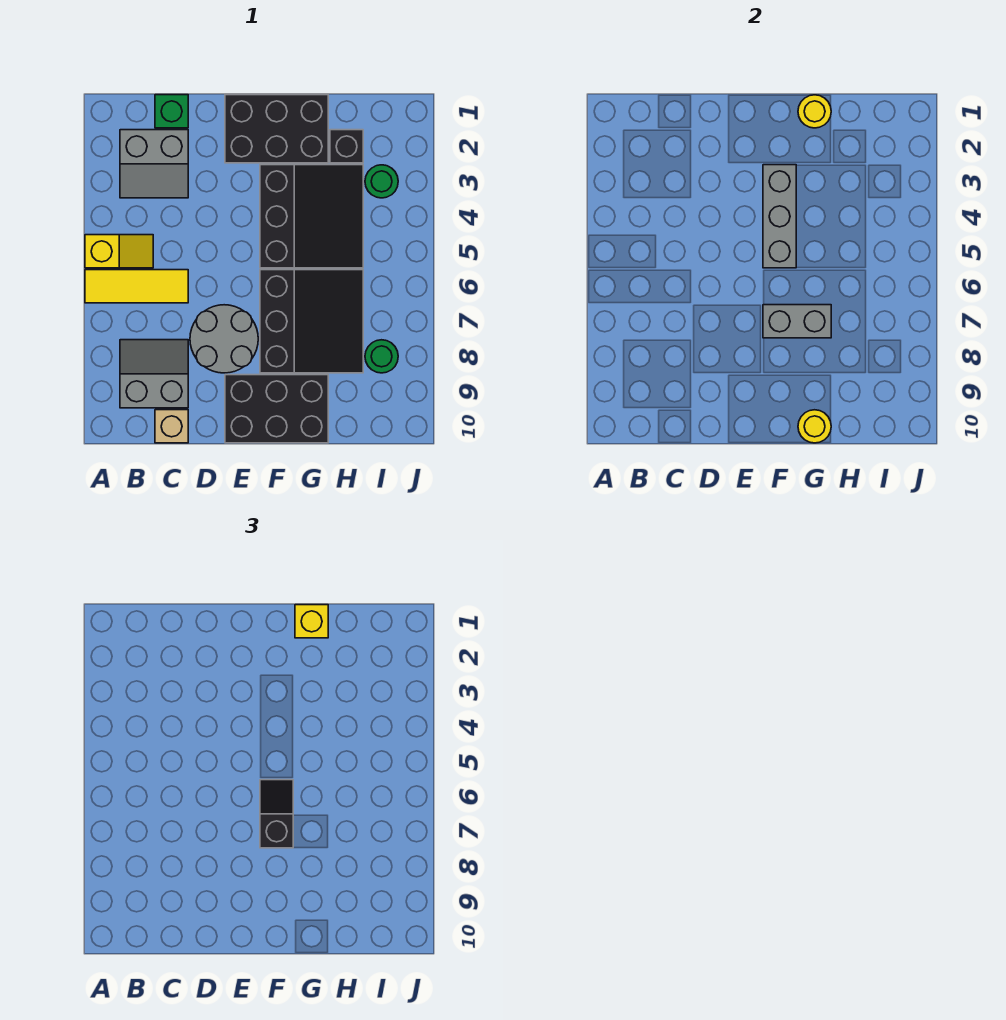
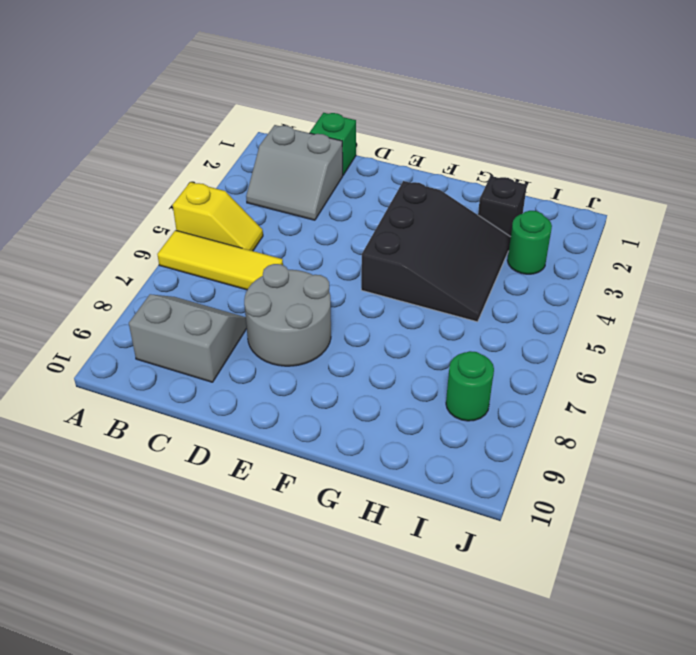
none -> tan 1x1 brick [155,410,188,443]
none -> black 2x3 brick [225,95,328,163]
none -> black 2x3 brick [225,375,328,443]

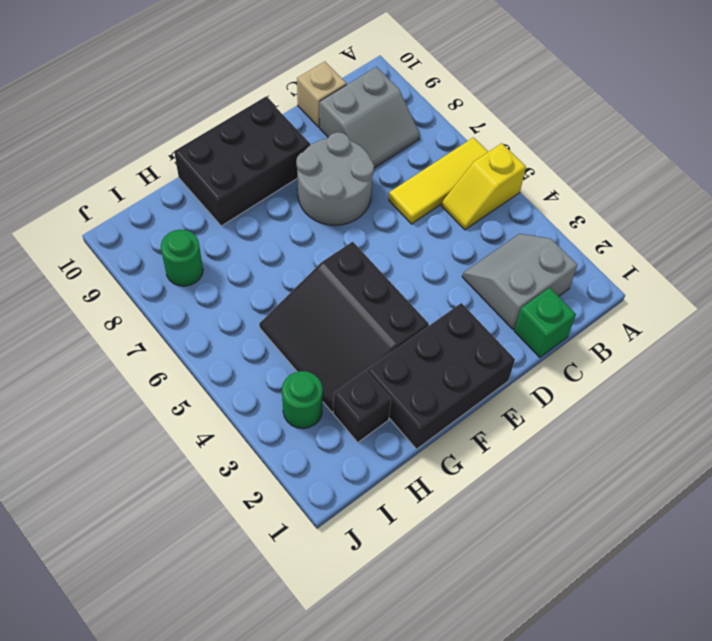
none -> black 3x3 slope [260,270,363,373]
none -> grey 1x3 brick [763,165,796,268]
none -> grey 1x2 brick [763,305,831,338]

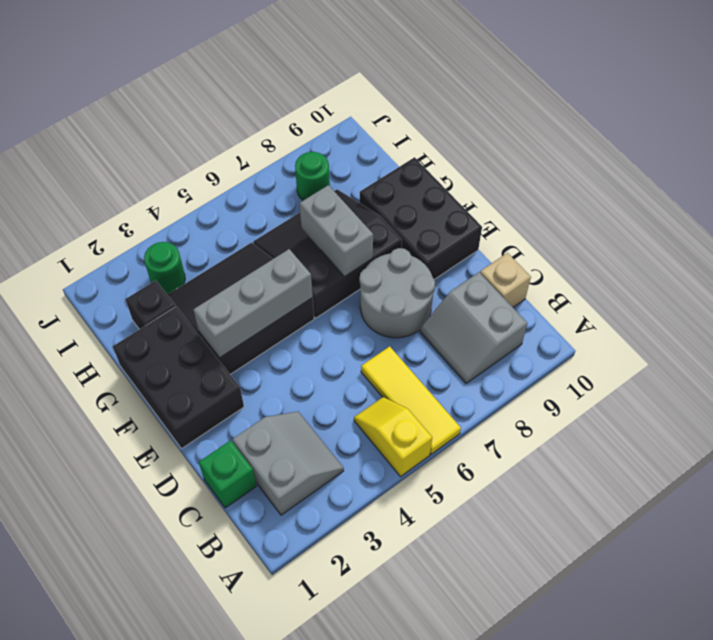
none -> yellow 1x1 round brick [798,95,831,128]
none -> yellow 1x1 round brick [798,410,831,443]
none -> black 1x2 slope [260,780,293,848]

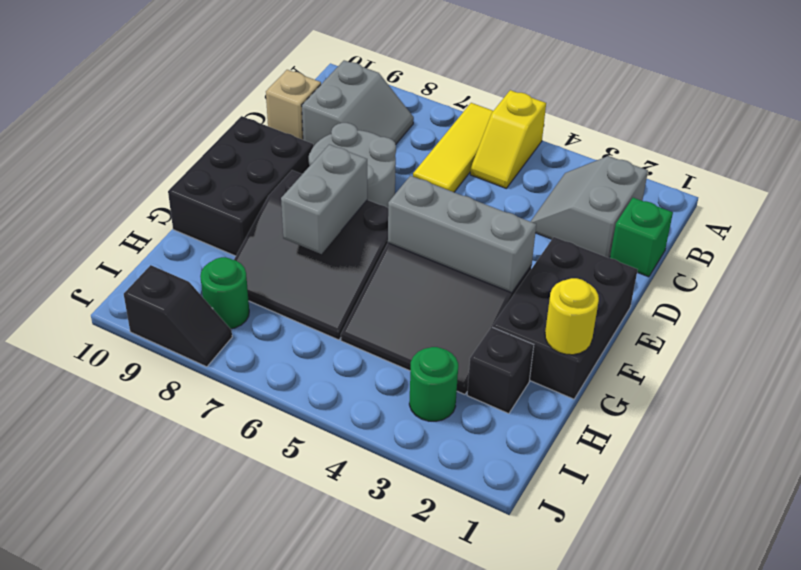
black 1x2 slope [124,265,232,367] -> black 1x2 slope moved to [260,780,293,848]
none -> yellow 1x1 round brick [798,410,831,443]
none -> yellow 1x1 brick [295,605,328,638]

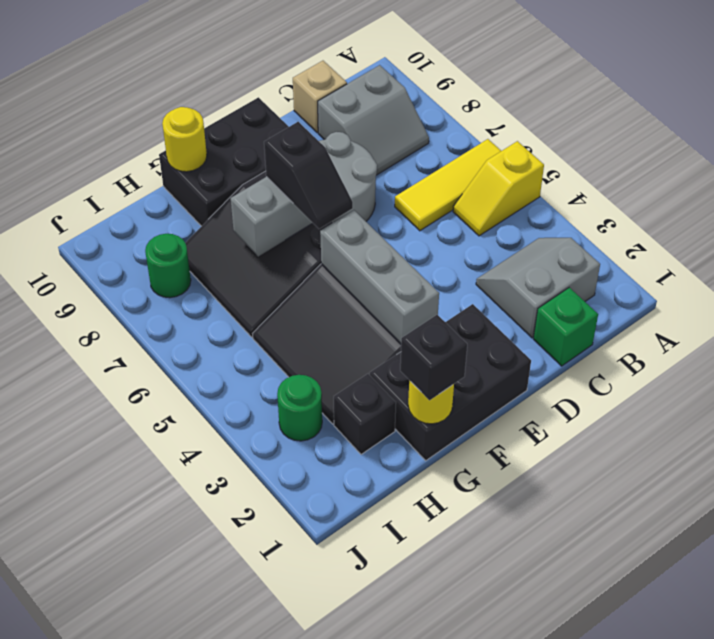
black 1x1 brick [400,315,467,400] -> yellow 1x1 brick [295,605,328,638]

